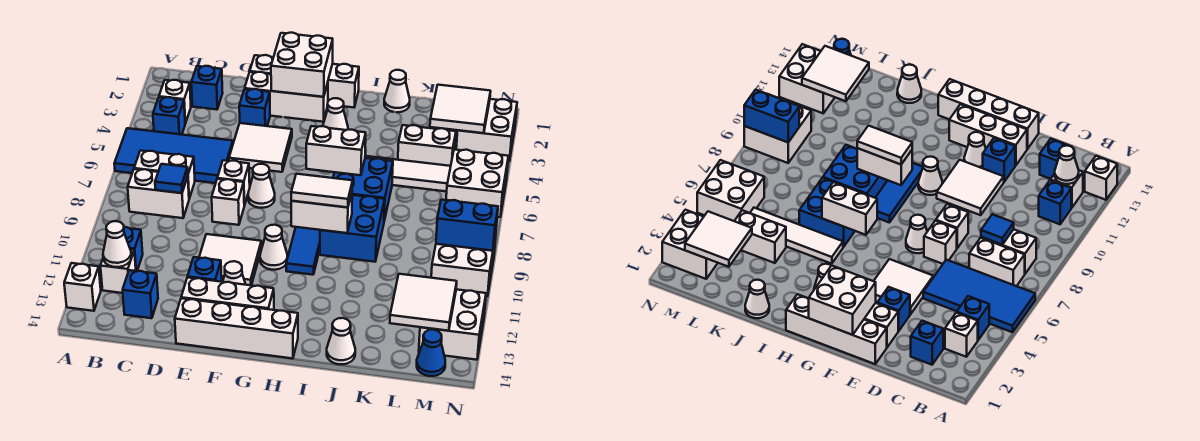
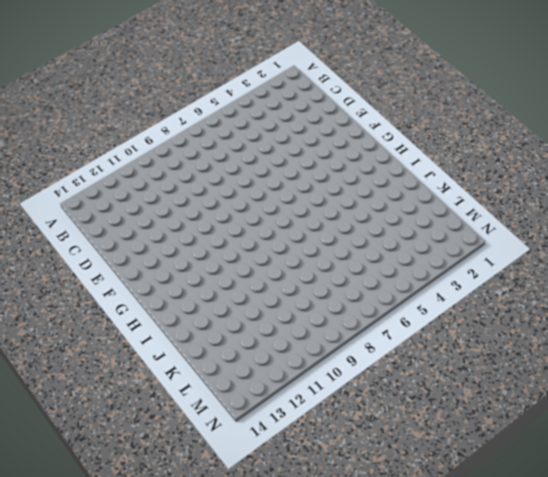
none -> blue 2x4 tile [114,128,233,183]
none -> white 1x1 brick [64,263,101,311]
none -> white 1x1 brick [159,80,191,123]
none -> blue 1x1 brick [153,97,185,135]

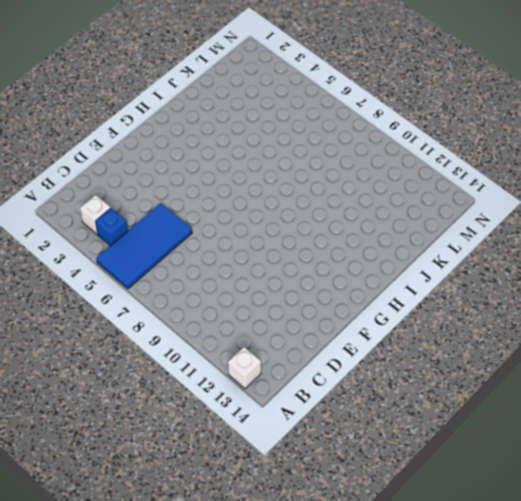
none -> white 1x2 brick [134,151,195,198]
none -> white 1x2 brick [128,169,189,218]
none -> blue 1x1 brick [124,227,143,271]
none -> white 1x1 brick [100,249,136,293]

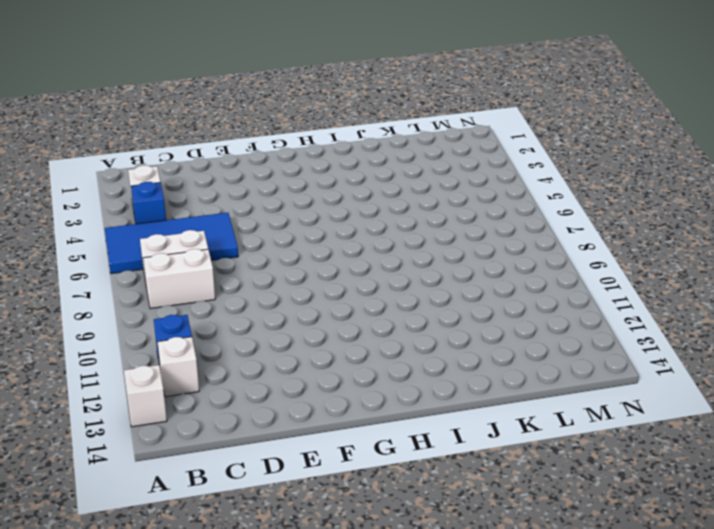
none -> blue 1x1 brick [191,66,223,110]
none -> blue 1x1 brick [123,270,158,318]
none -> white 1x4 brick [250,55,359,107]
none -> white 1x3 brick [245,72,328,122]

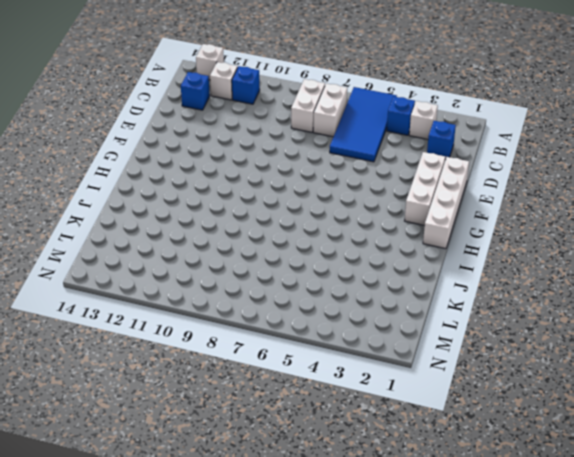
none -> blue 1x1 brick [239,89,270,126]
none -> white 2x2 tile [229,123,292,172]
none -> white 1x1 brick [217,160,250,205]
none -> white 1x1 brick [212,179,244,225]

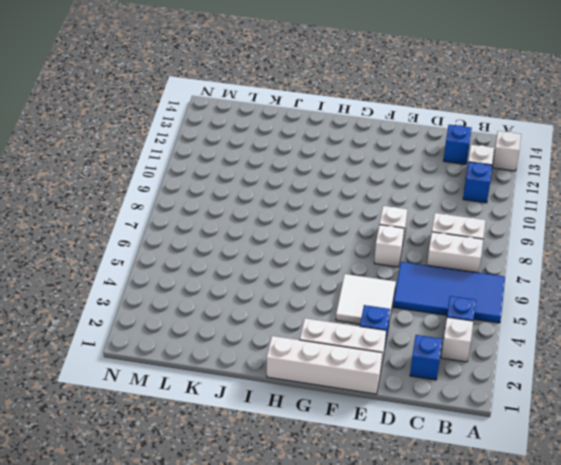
none -> white 2x2 tile [199,234,261,285]
none -> blue 1x1 brick [188,257,222,282]
none -> white 1x3 brick [181,277,274,310]
none -> white 1x4 brick [175,298,298,358]

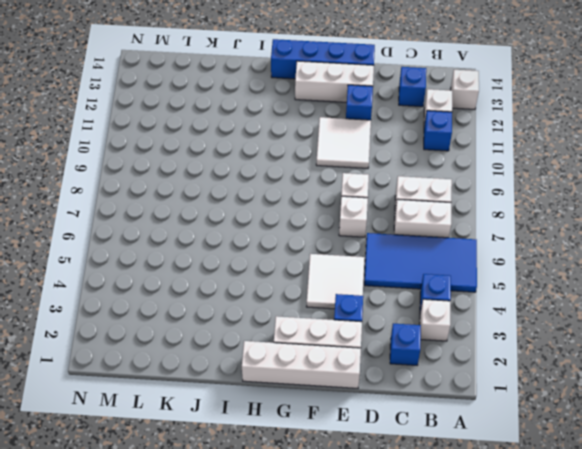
blue 1x4 brick [271,39,375,79] -> white 1x4 brick [175,298,298,358]
none -> white 1x1 cone [248,164,275,208]
none -> white 1x1 cone [223,261,246,285]
none -> white 1x1 cone [260,225,287,270]
none -> white 1x1 cone [323,98,348,130]

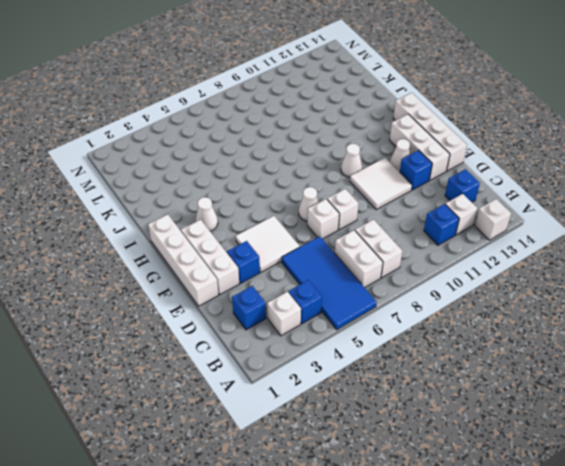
none -> blue 1x3 tile [286,227,320,275]
none -> white 1x4 tile [365,156,451,191]
none -> blue 2x2 brick [333,158,393,221]
none -> blue 2x2 brick [320,195,385,262]

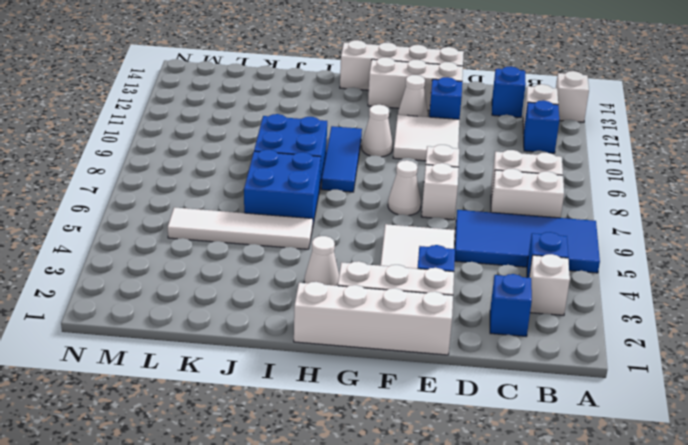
none -> white 1x1 cone [384,70,410,112]
none -> white 1x1 cone [327,318,355,364]
none -> white 1x2 brick [398,125,456,166]
none -> white 2x2 brick [456,99,517,161]

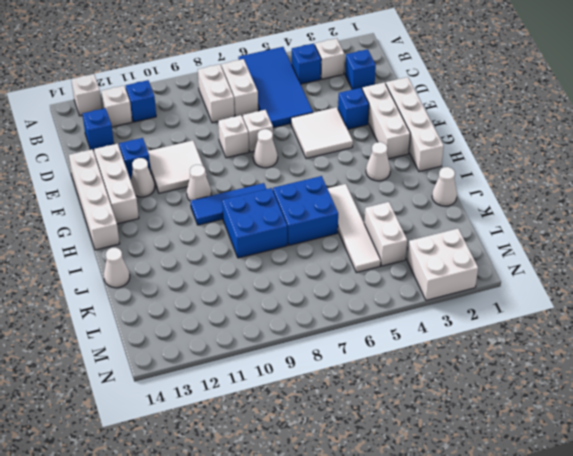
none -> white 2x2 brick [446,150,508,217]
none -> white 2x2 brick [431,236,496,296]
none -> white 2x2 brick [419,289,486,360]
none -> blue 1x1 cone [417,330,445,376]

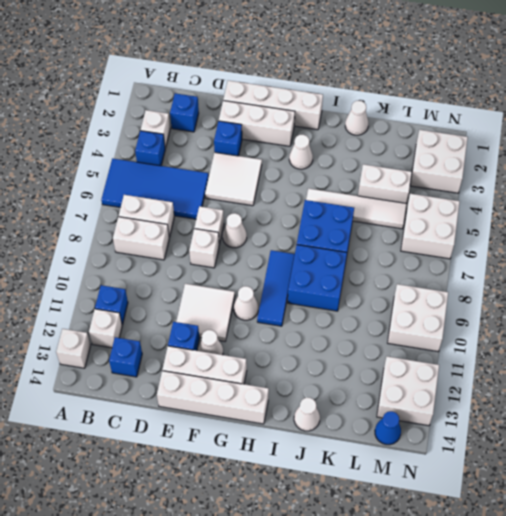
none -> white 1x1 cone [103,221,131,267]
none -> blue 1x1 tile [155,164,188,193]
none -> white 2x2 brick [271,33,333,97]
none -> white 1x2 brick [306,126,366,175]

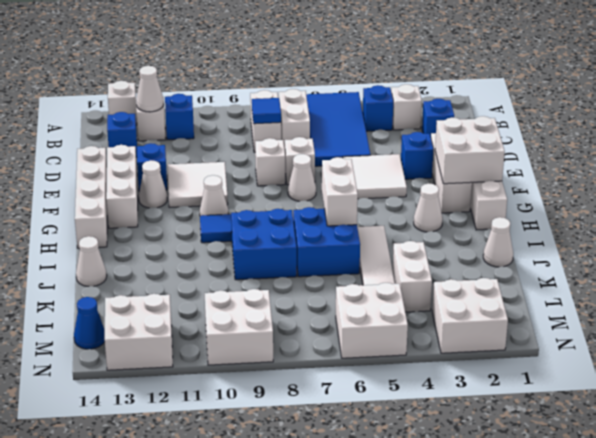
none -> white 1x2 brick [291,193,352,233]
none -> white 2x2 tile [430,85,491,133]
none -> white 2x2 tile [390,274,457,331]
none -> blue 1x2 brick [436,200,498,251]

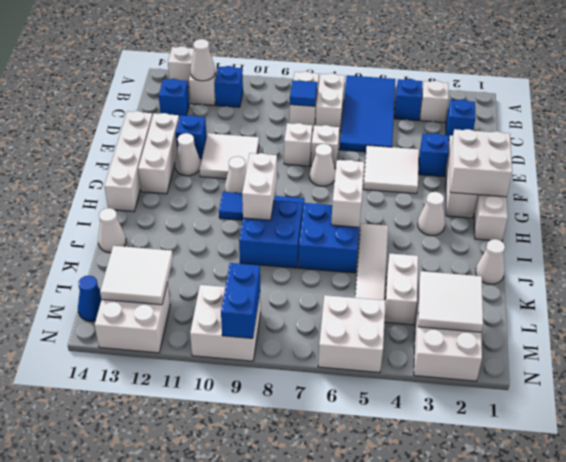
none -> white 1x2 tile [291,174,353,207]

